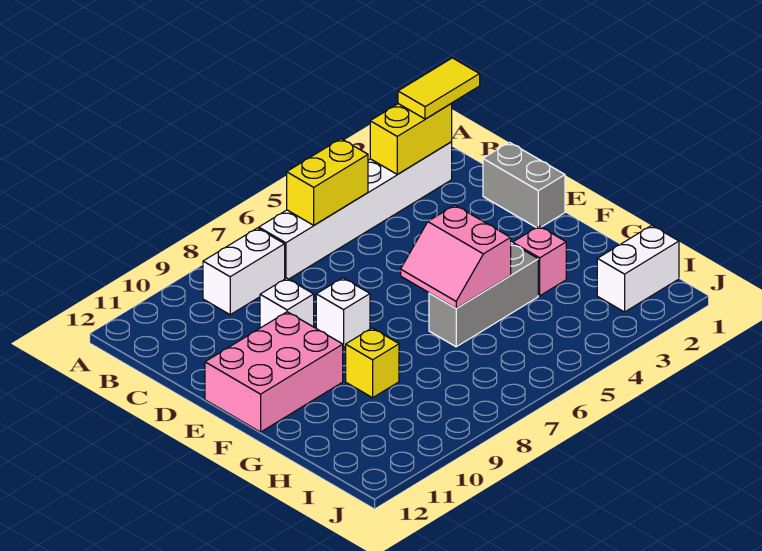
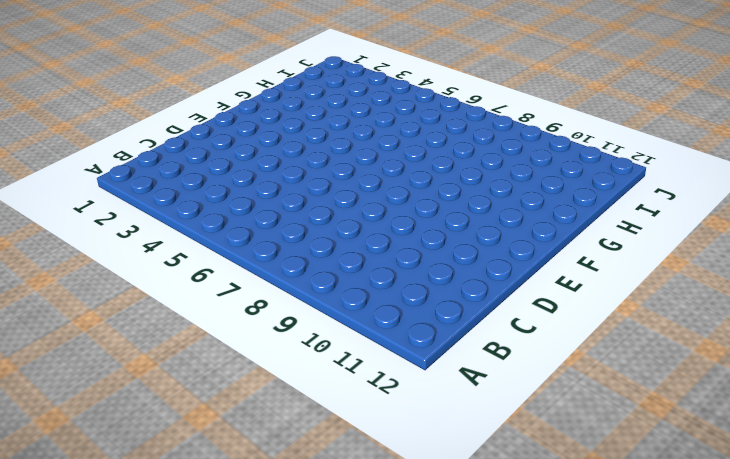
none -> white 1x6 brick [259,142,452,279]
none -> white 1x2 brick [203,228,285,315]
none -> grey 1x2 brick [483,142,565,228]

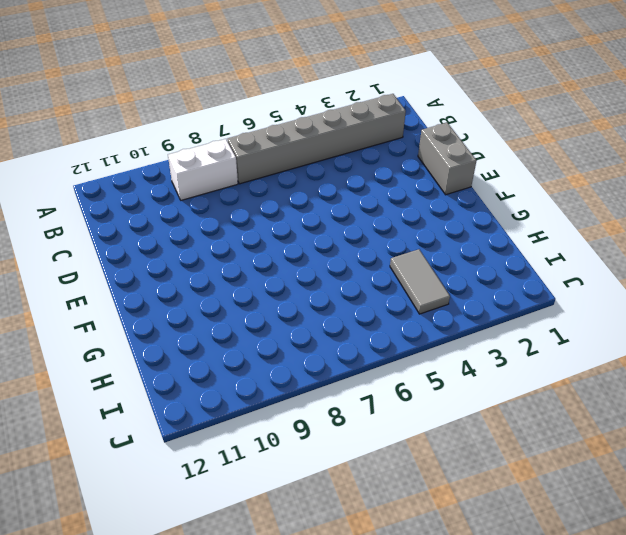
grey 1x6 brick [227,94,406,184] -> white 1x6 brick [259,142,452,279]
grey 1x2 tile [390,249,450,314] -> none
none -> white 1x1 brick [260,278,314,328]
none -> white 1x1 brick [316,278,370,348]
none -> pink 2x3 brick [205,312,343,432]

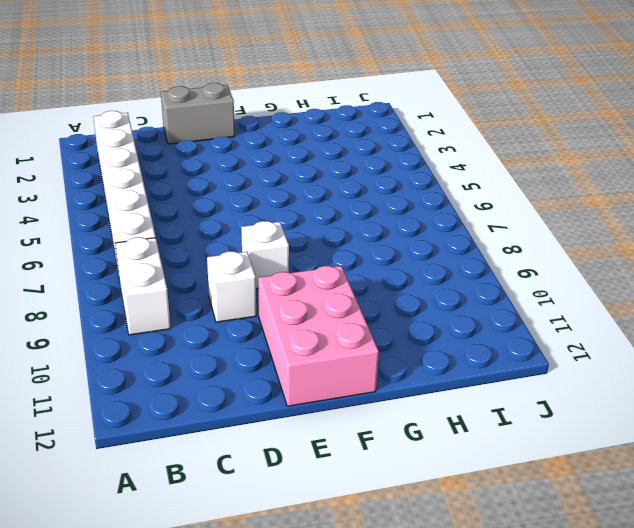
none -> pink 1x1 brick [513,226,566,296]
none -> grey 1x3 brick [429,243,538,347]
none -> yellow 1x1 brick [346,328,399,398]

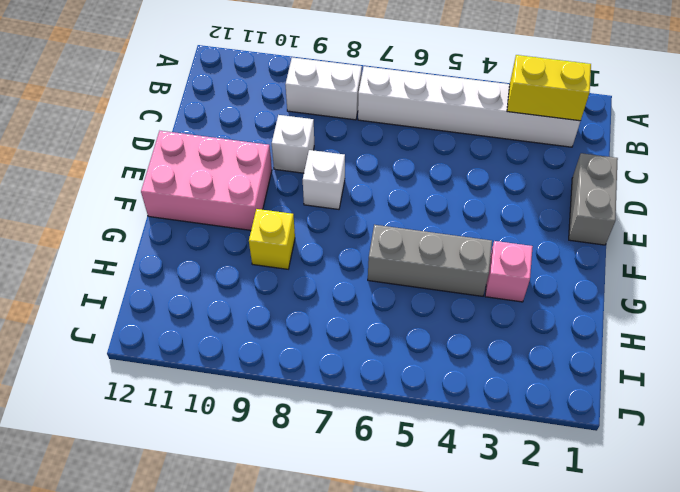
none -> white 1x2 brick [597,225,679,312]
none -> yellow 1x2 brick [287,139,368,225]
none -> pink 2x2 slope [401,205,511,308]

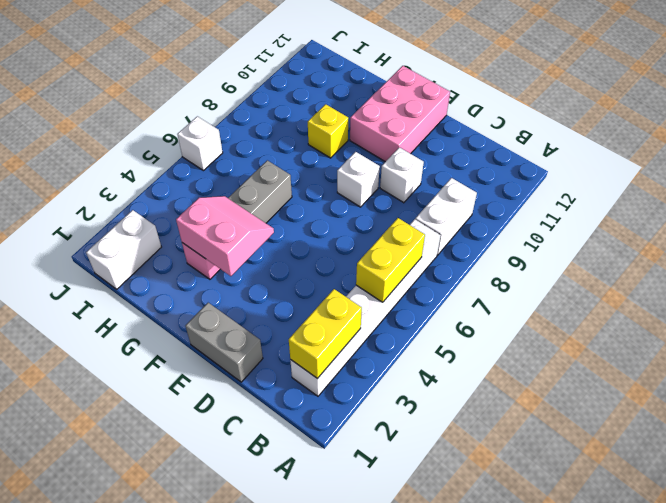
pink 2x2 slope [176,196,274,276] -> pink 2x2 slope moved to [401,205,511,308]
white 1x1 brick [177,116,223,171] -> none
none -> yellow 1x2 tile [398,58,480,119]

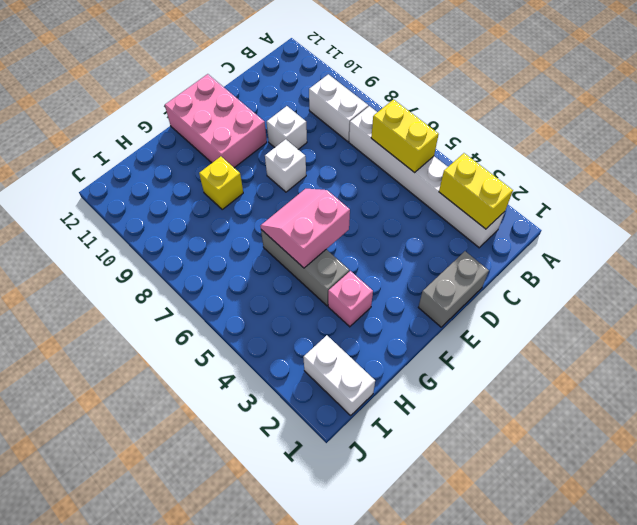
none -> yellow 1x2 tile [398,58,480,119]

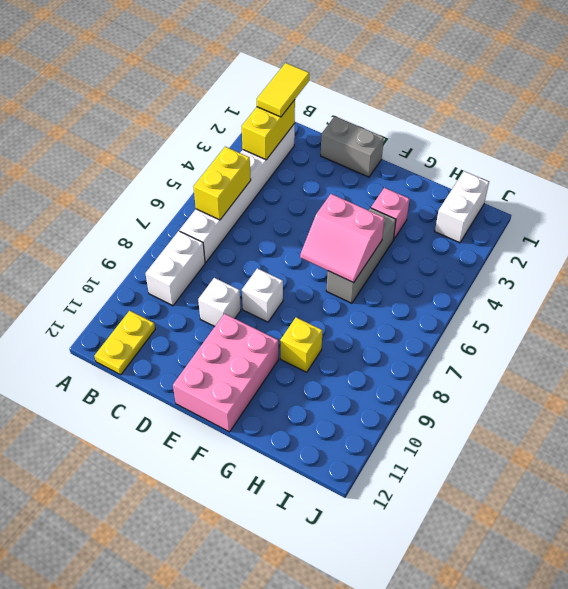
yellow 1x2 plate [95,311,155,375] -> none

